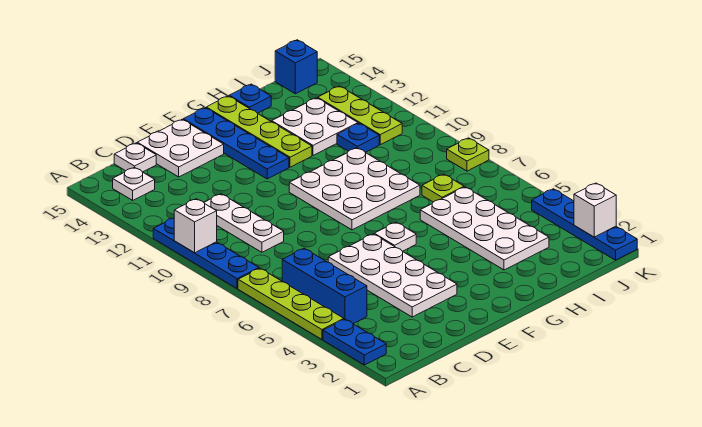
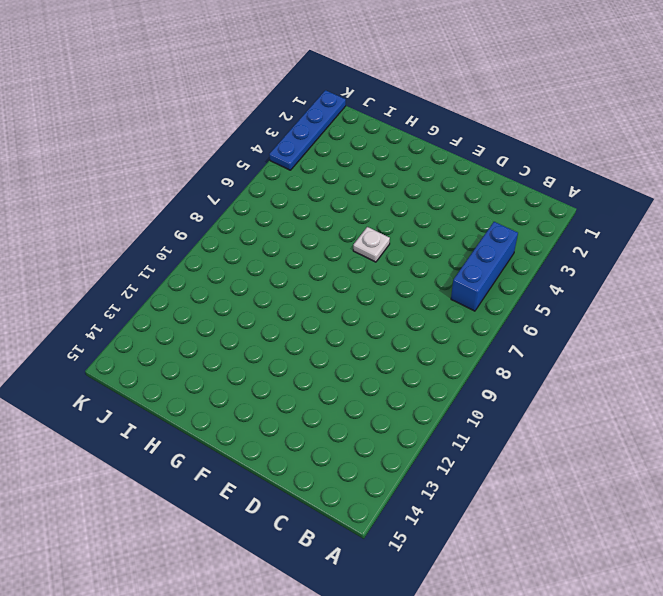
none -> blue 1x2 plate [323,319,386,365]
none -> lime 1x4 plate [238,268,344,339]
none -> blue 1x4 plate [153,218,259,289]

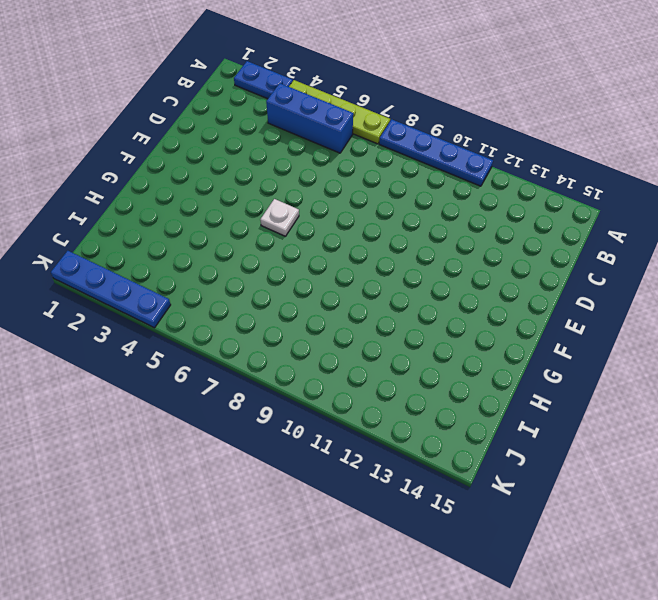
none -> white 1x1 plate [113,167,155,200]
none -> white 1x3 plate [204,194,284,252]
none -> white 1x1 plate [114,143,156,172]

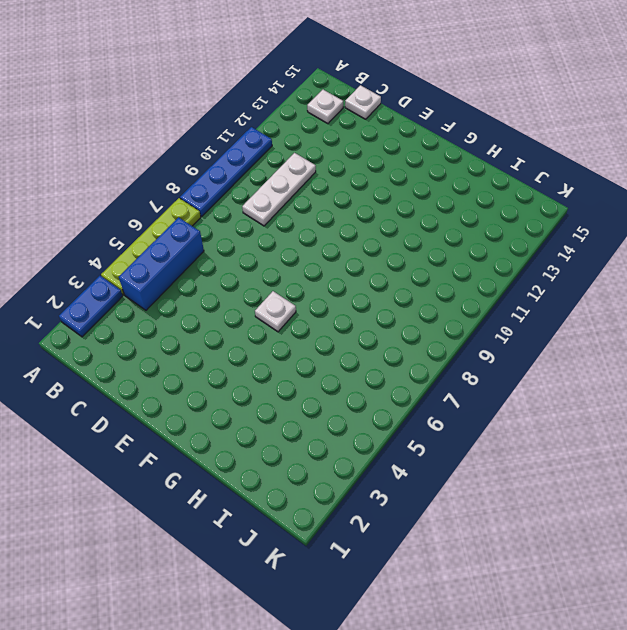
none -> white 2x4 plate [328,234,457,317]
none -> white 2x2 plate [137,119,224,177]
none -> white 3x3 plate [289,148,420,230]

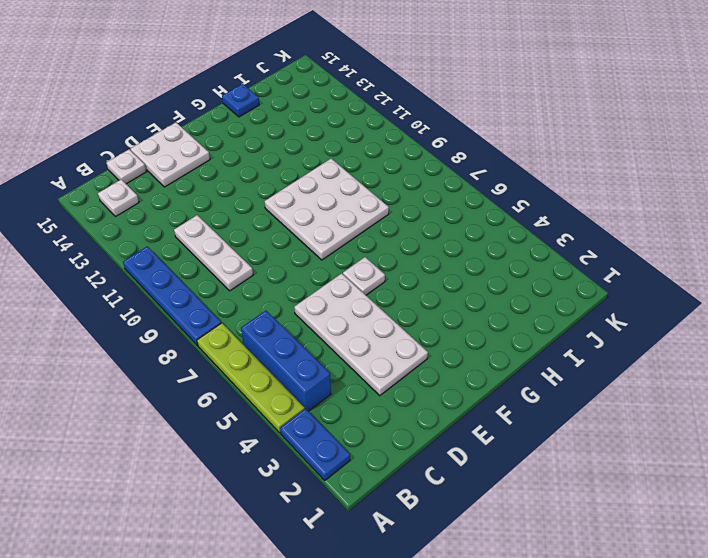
none -> blue 1x4 plate [183,108,289,179]
none -> lime 1x4 plate [206,96,312,167]
none -> white 2x4 plate [420,187,549,270]

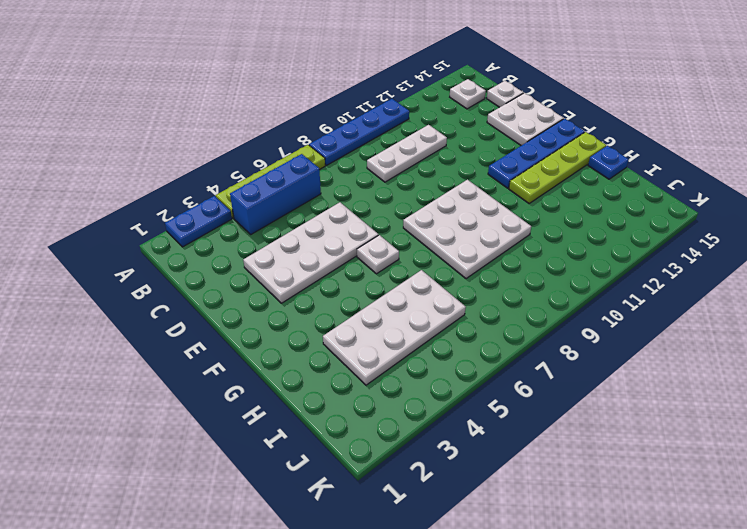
none -> white 2x2 plate [272,98,358,155]
none -> lime 1x1 plate [422,174,464,202]
none -> blue 1x1 plate [337,123,379,152]

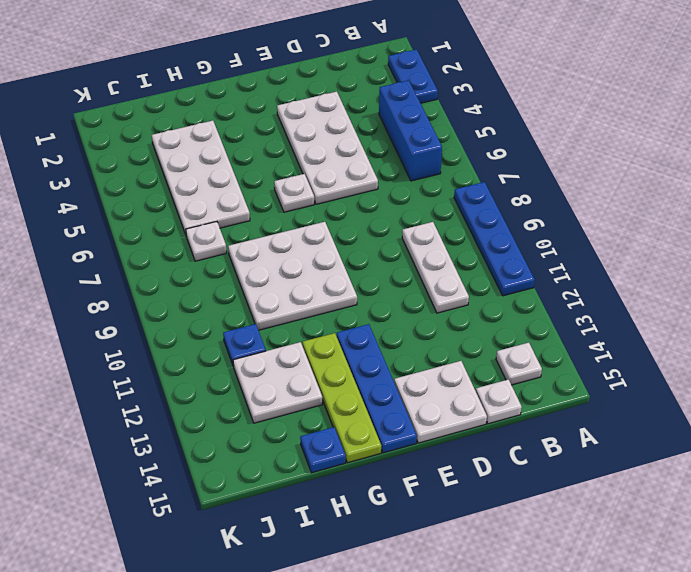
white 1x1 plate [186,222,227,261] -> lime 1x1 plate [422,174,464,202]
none -> lime 1x4 plate [238,268,344,339]
none -> lime 1x3 plate [318,86,402,145]
none -> blue 1x1 brick [275,40,317,94]

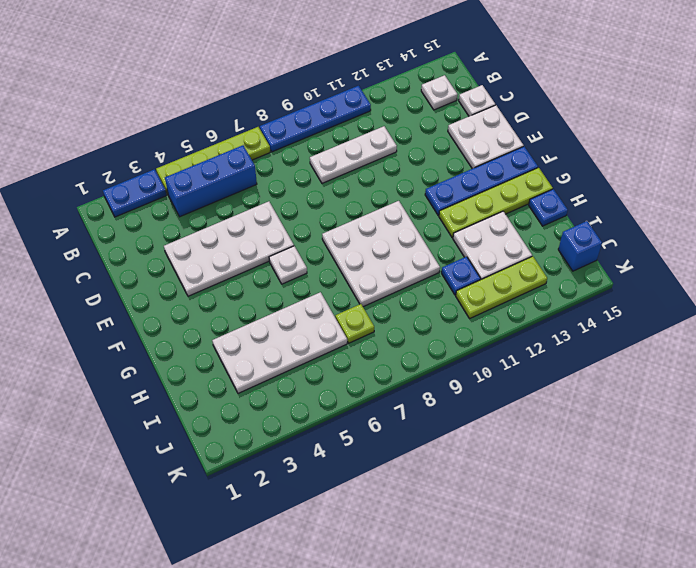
none -> blue 1x4 plate [532,189,637,260]
none -> lime 1x1 plate [447,138,489,171]
none -> white 1x1 brick [174,199,217,253]

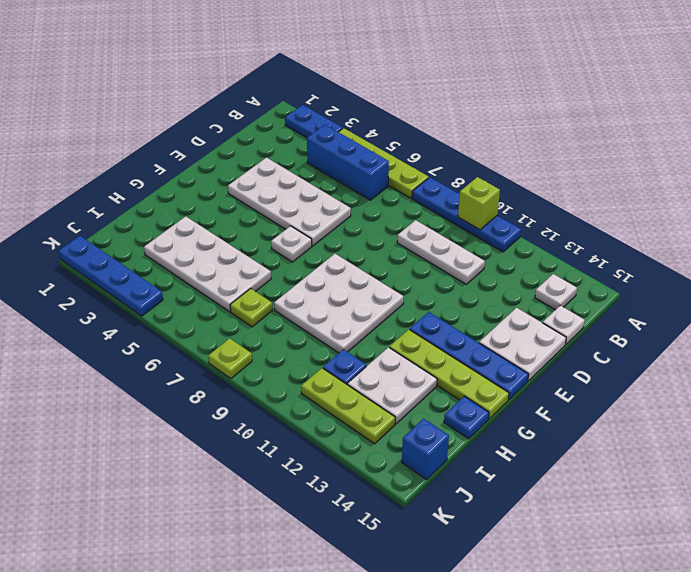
lime 1x1 brick [458,177,500,230] -> white 1x1 brick [174,199,217,253]
none -> white 1x1 brick [574,183,616,237]

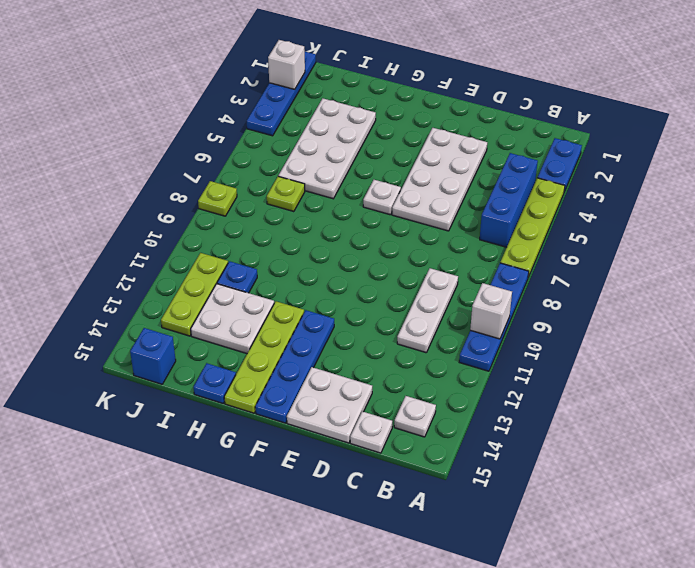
none -> white 3x3 plate [289,148,420,230]

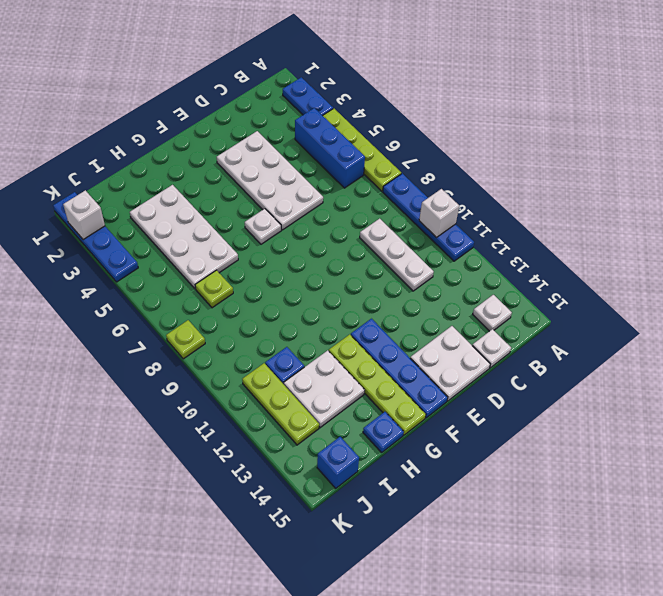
none -> white 3x3 plate [289,148,420,230]

